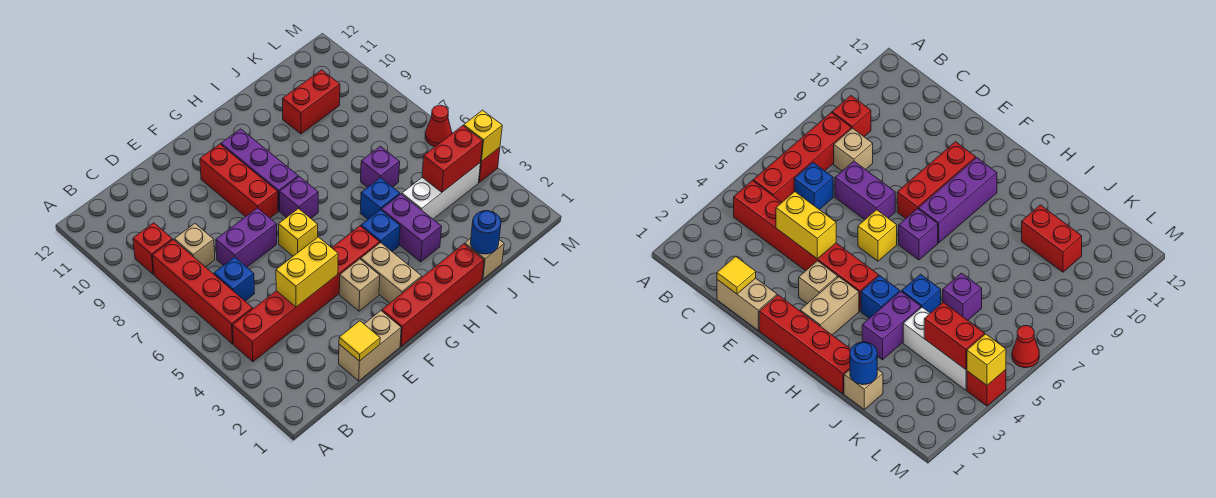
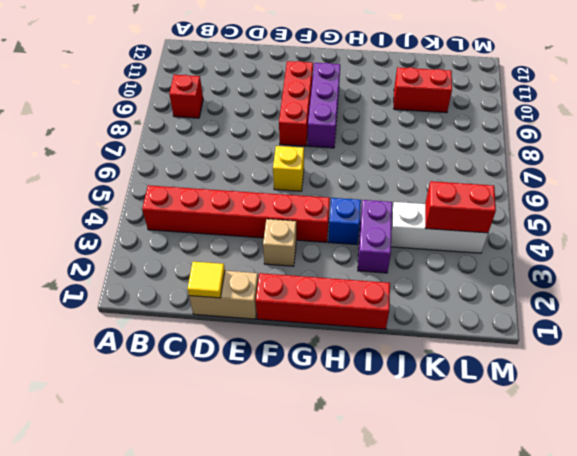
none -> red 1x4 brick [152,240,253,344]
none -> blue 1x1 brick [214,257,255,301]
none -> tan 1x1 brick [174,224,215,267]

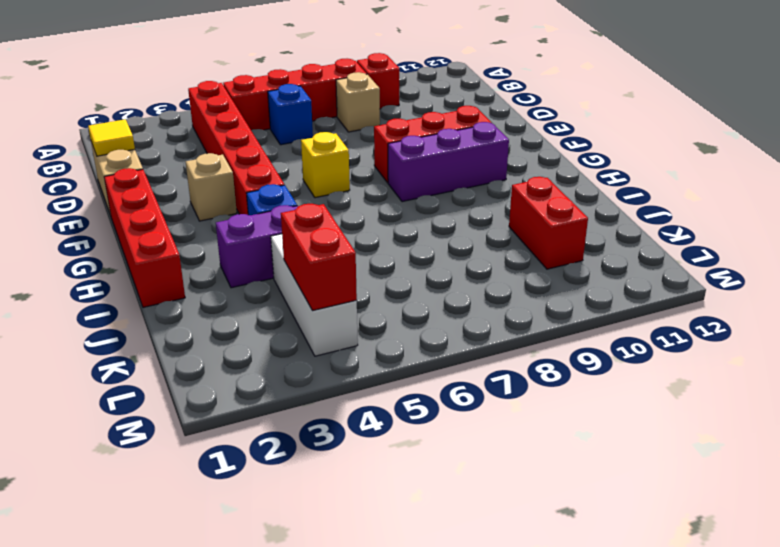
none -> purple 1x2 brick [216,208,277,267]
none -> tan 1x2 brick [361,243,422,303]
none -> purple 1x1 brick [280,177,318,218]

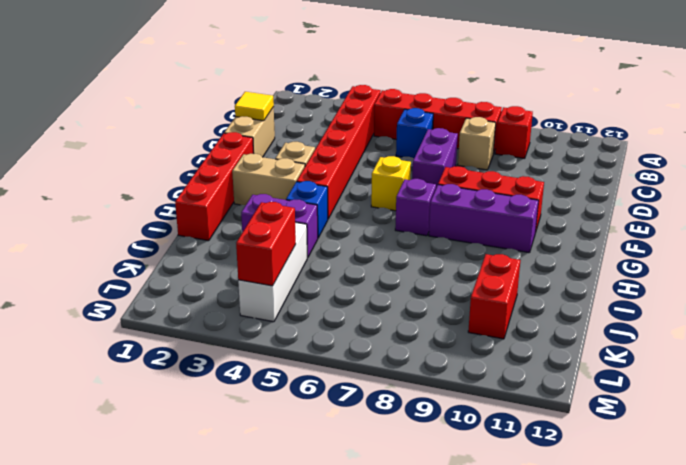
none -> blue 1x1 brick [360,178,400,219]
none -> tan 1x1 brick [465,238,504,279]
none -> purple 1x1 brick [361,146,400,187]

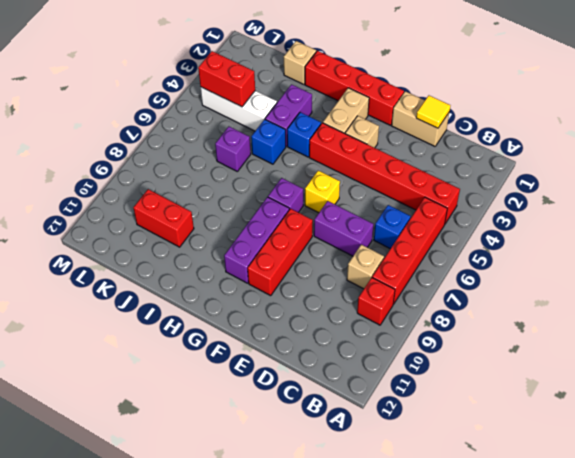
none -> red 1x1 brick [479,147,500,182]
none -> red 1x1 cone [425,105,452,146]
none -> yellow 1x2 brick [276,237,338,307]

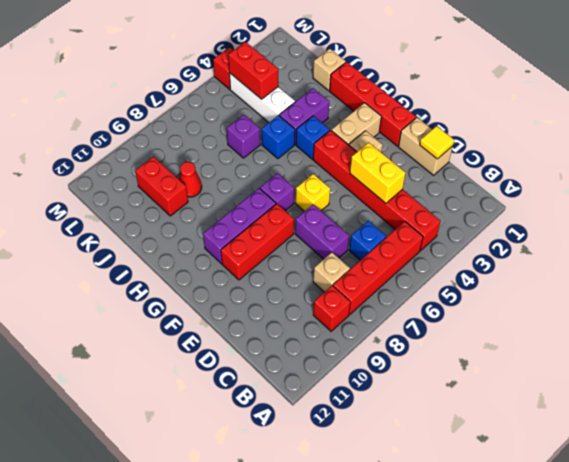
red 1x1 cone [179,162,202,197] -> red 1x1 cone moved to [425,105,452,146]
none -> blue 1x1 round brick [471,211,501,254]
none -> yellow 1x1 brick [464,110,502,161]

